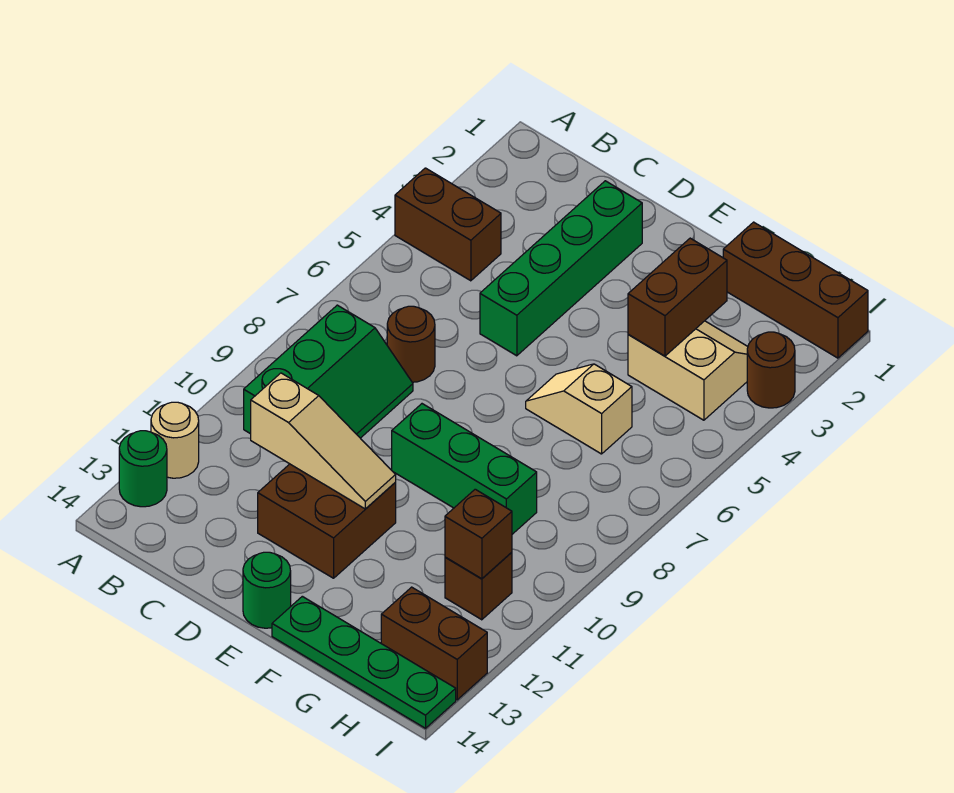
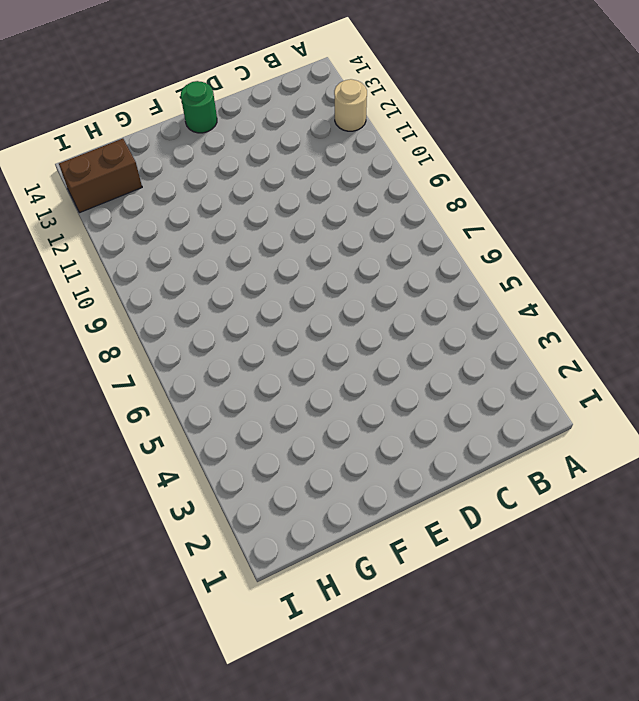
none -> brown 1x2 brick [395,168,501,281]
none -> green 1x1 round brick [119,431,167,507]
none -> green 2x3 slope [244,305,413,438]

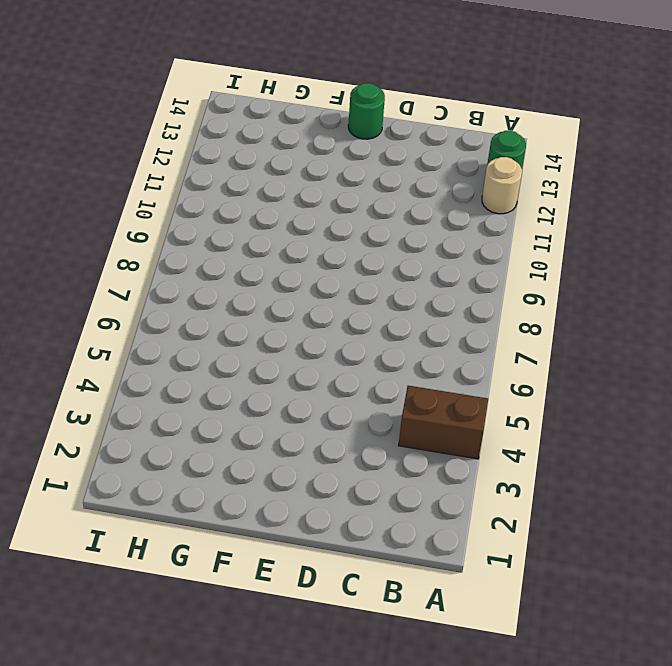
none -> green 2x3 slope [244,305,413,438]
none -> brown 1x1 round brick [387,306,435,382]
none -> green 1x4 brick [480,181,642,356]

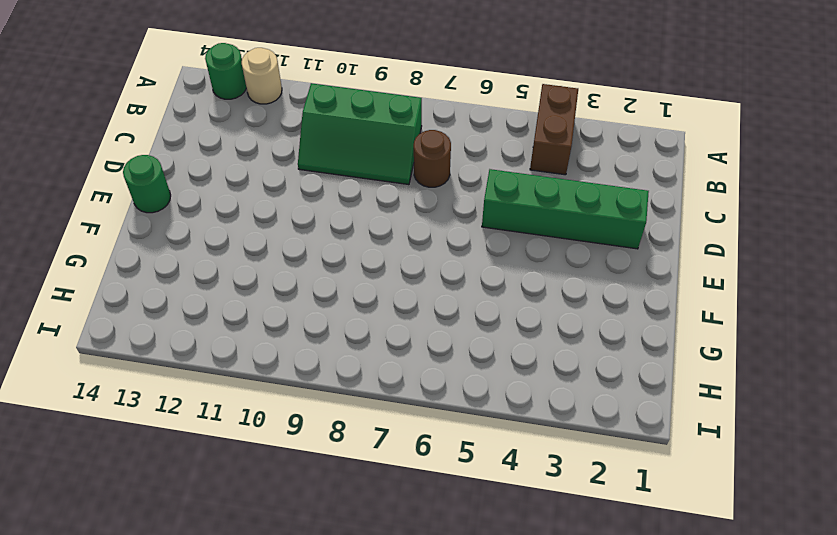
none -> brown 2x2 brick [258,464,396,578]
none -> green 1x3 brick [392,404,537,534]
none -> tan 1x2 slope [526,364,632,454]

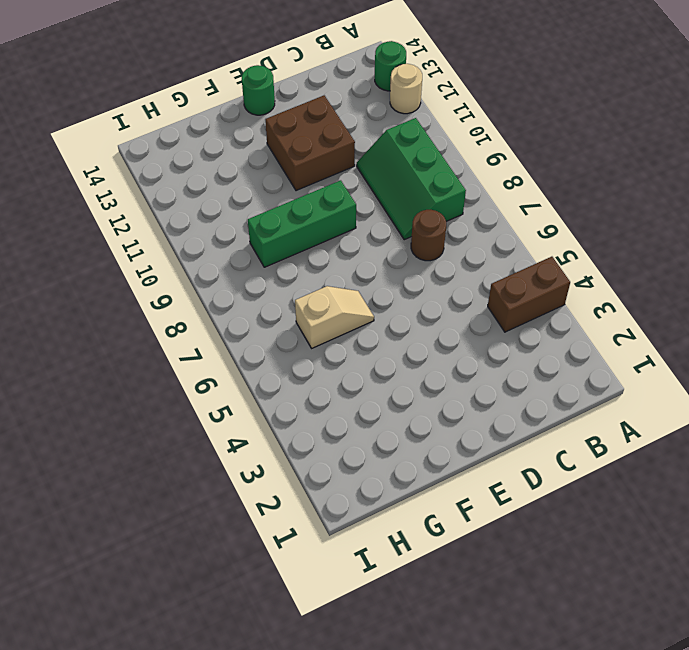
none -> green 1x4 brick [480,181,642,356]
none -> green 1x4 plate [272,596,456,728]
none -> brown 1x3 brick [723,222,868,358]

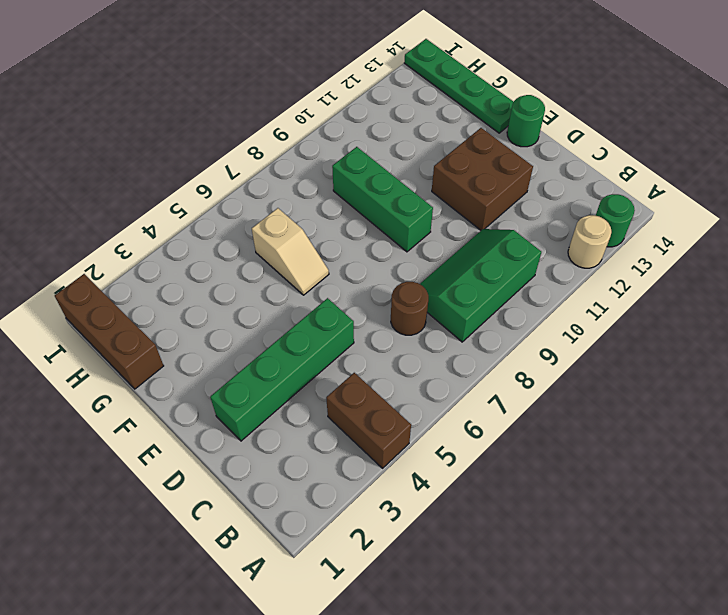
none -> tan 2x2 slope [628,321,748,420]
none -> brown 1x1 brick [445,552,512,620]
none -> brown 1x2 brick [381,587,487,700]

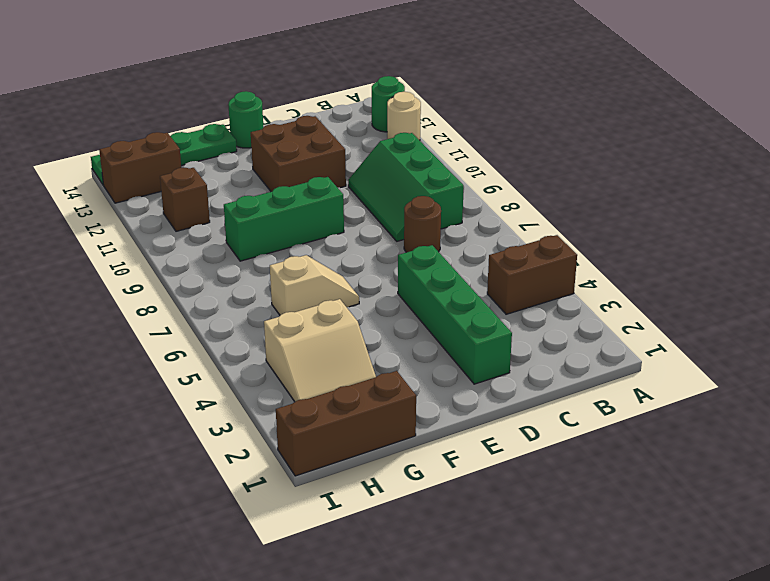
none -> brown 1x1 round brick [747,332,795,408]
none -> tan 1x3 slope [251,373,396,509]
none -> brown 1x2 brick [628,238,727,356]

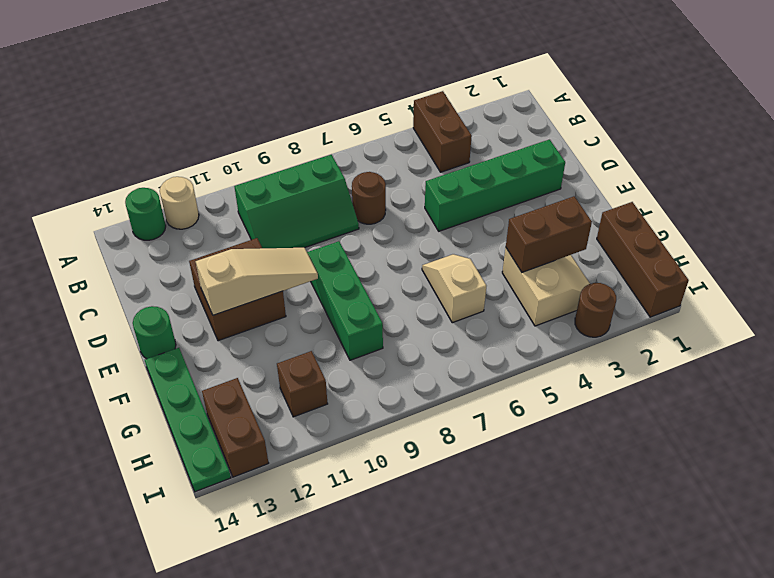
tan 1x3 slope [196,248,318,315] -> tan 1x3 slope turned to [251,373,396,509]
none -> brown 1x1 brick [445,489,512,579]

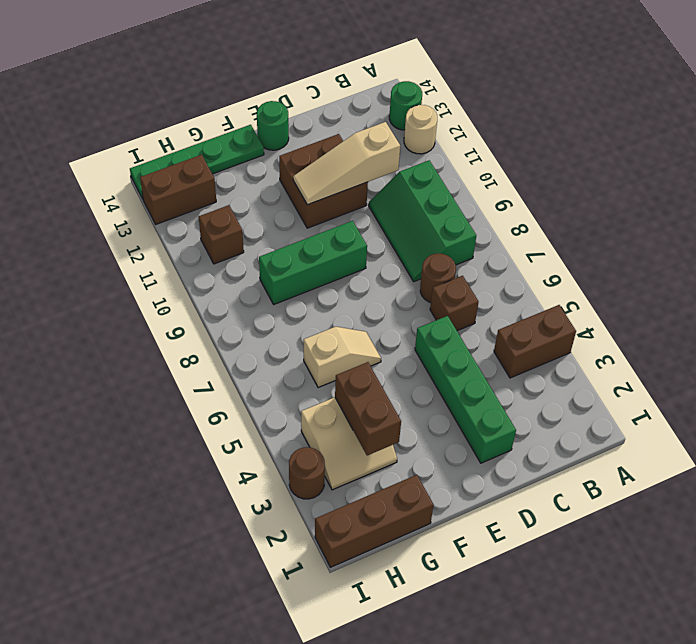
brown 1x1 brick [430,276,478,331] -> brown 1x1 brick moved to [445,489,512,579]

